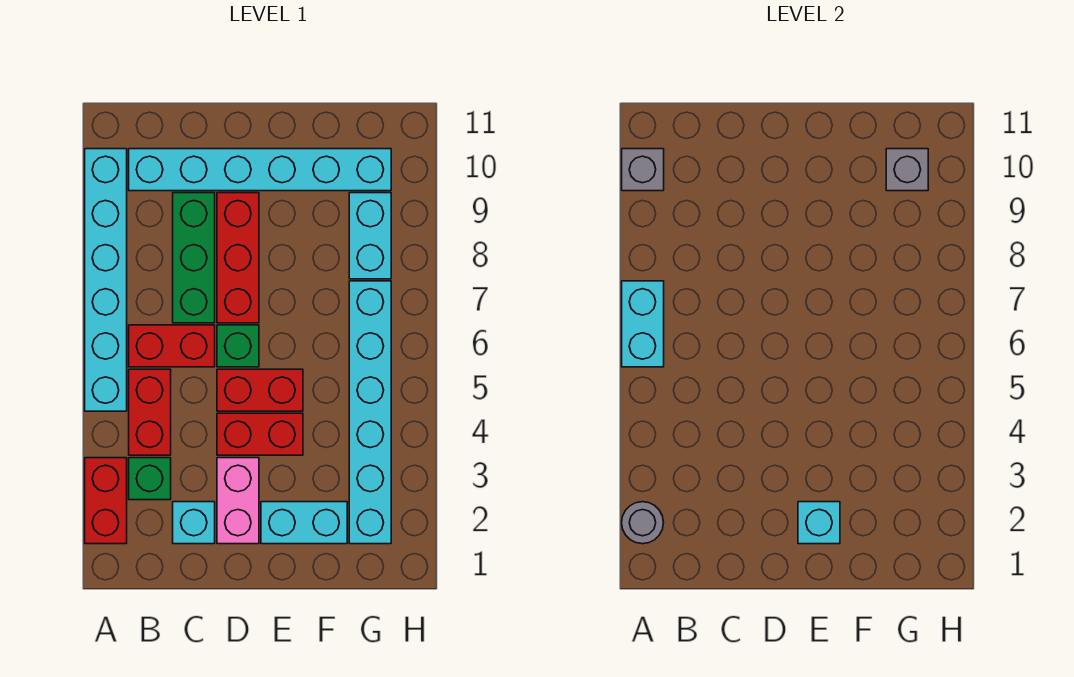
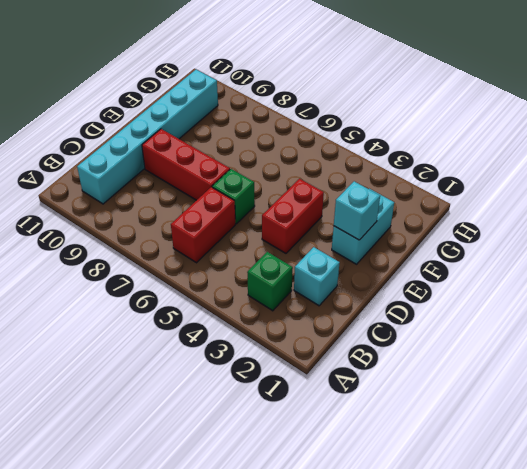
none -> red 1x2 brick [85,458,127,544]
none -> cyan 1x6 brick [85,149,127,411]
none -> red 1x2 brick [129,369,171,455]

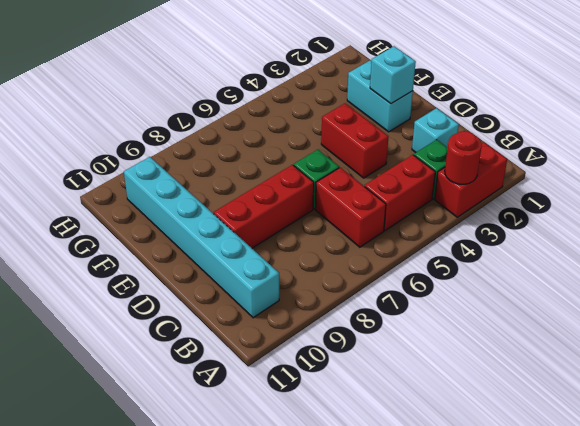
red 1x1 round brick [445,131,482,184] -> none
none -> cyan 1x6 brick [85,149,127,411]
none -> green 1x3 brick [173,193,215,323]
none -> pink 1x2 brick [217,458,259,544]

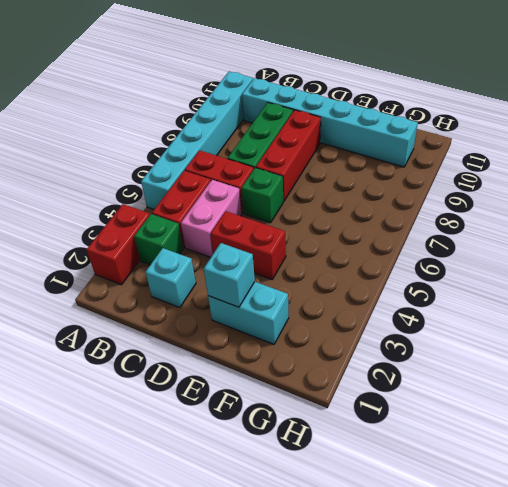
pink 1x2 brick [181,180,242,257] -> pink 1x2 brick moved to [217,458,259,544]
none -> red 1x2 brick [217,369,303,411]
none -> cyan 1x6 brick [349,281,391,544]
none -> cyan 1x2 brick [349,193,391,279]

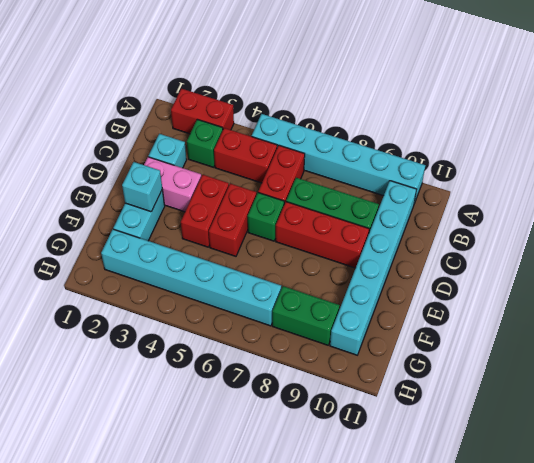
green 1x2 brick [272,286,340,345] -> cyan 1x2 brick [349,193,391,279]
none -> grey 1x1 round brick [622,502,664,544]
none -> cyan 1x2 brick [622,281,664,367]
none -> grey 1x1 brick [622,149,664,191]

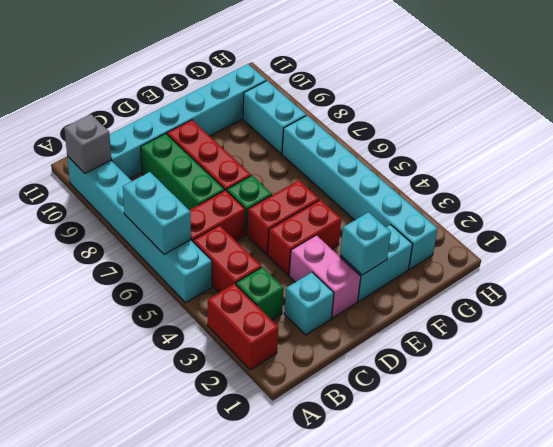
none -> grey 1x1 round brick [622,502,664,544]
none -> grey 1x1 brick [886,149,928,191]

